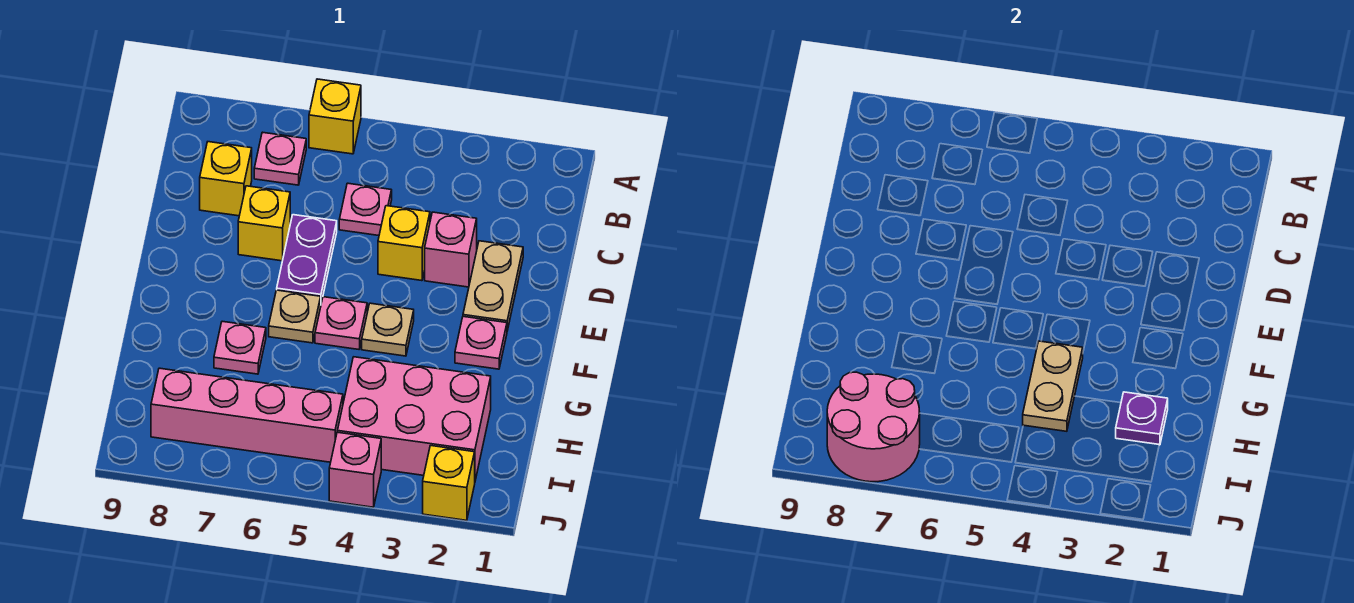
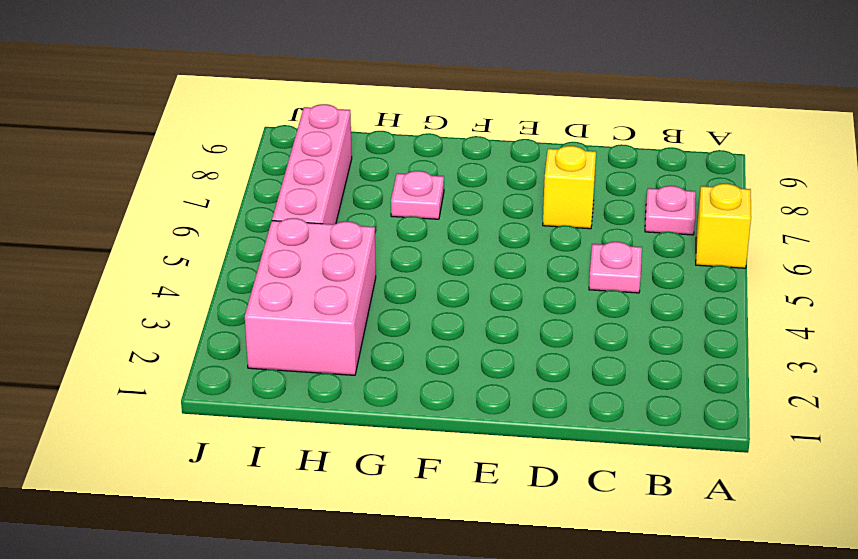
none -> yellow 1x1 brick [200,142,252,216]
none -> tan 1x2 plate [463,241,523,331]
none -> pink 1x1 brick [425,212,477,287]

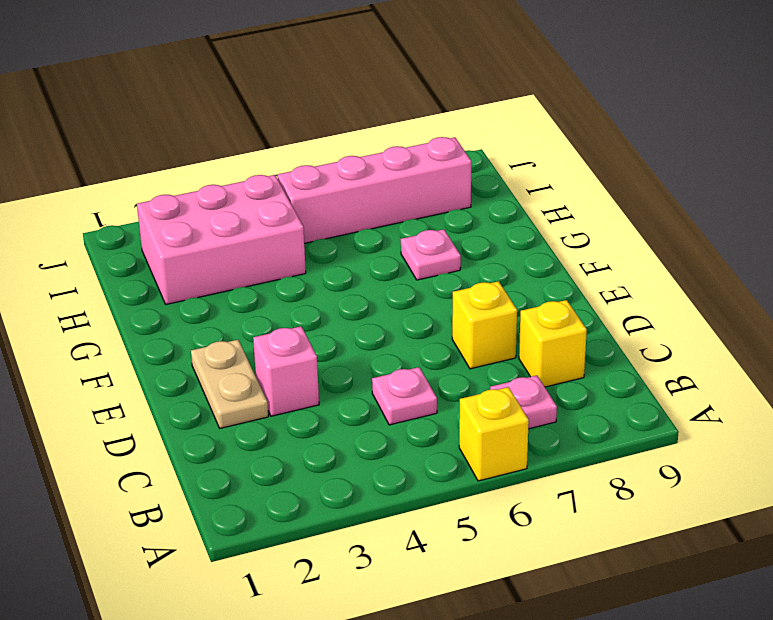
none -> yellow 1x1 brick [378,206,430,281]
none -> purple 1x2 plate [277,215,337,303]
none -> pink 1x1 plate [455,317,507,369]

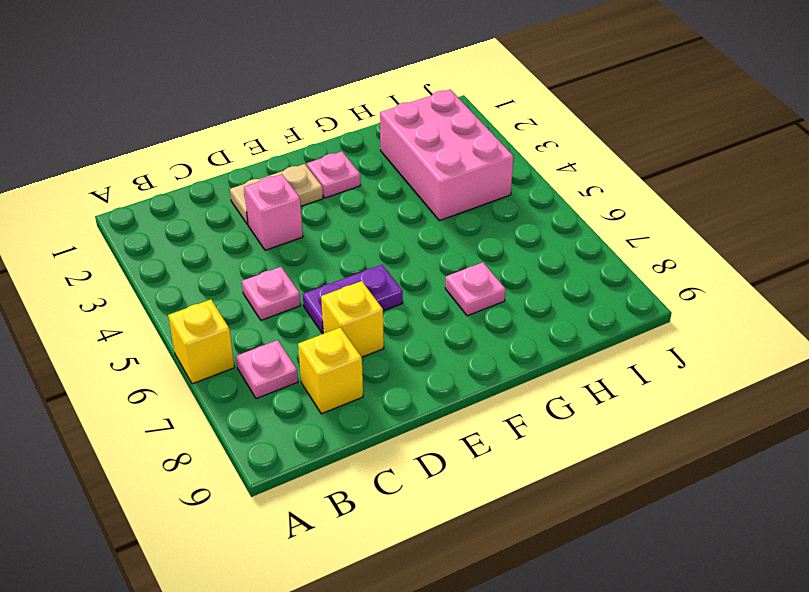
none -> yellow 1x1 brick [378,206,430,281]
none -> tan 1x1 plate [362,303,414,356]
none -> pink 1x1 plate [315,297,367,349]

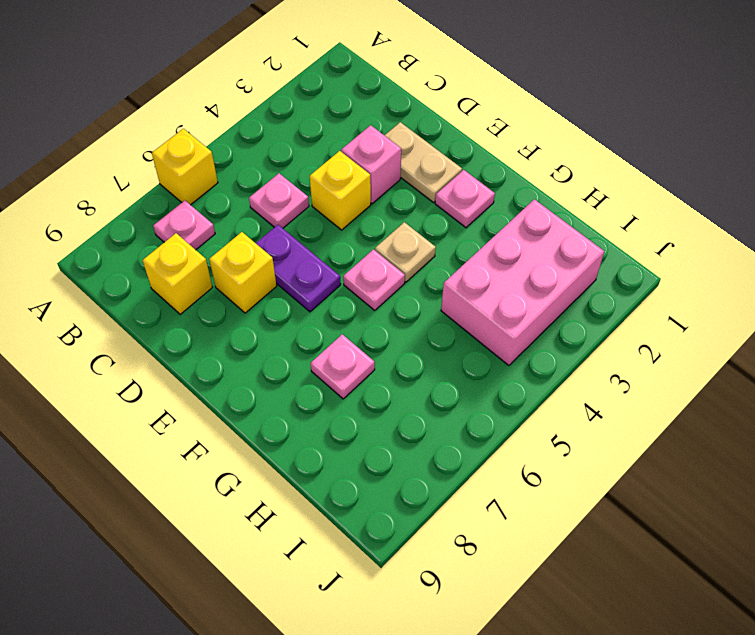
none -> tan 1x1 plate [269,290,321,343]
none -> pink 1x4 brick [151,368,343,462]
none -> yellow 1x1 brick [423,446,475,520]

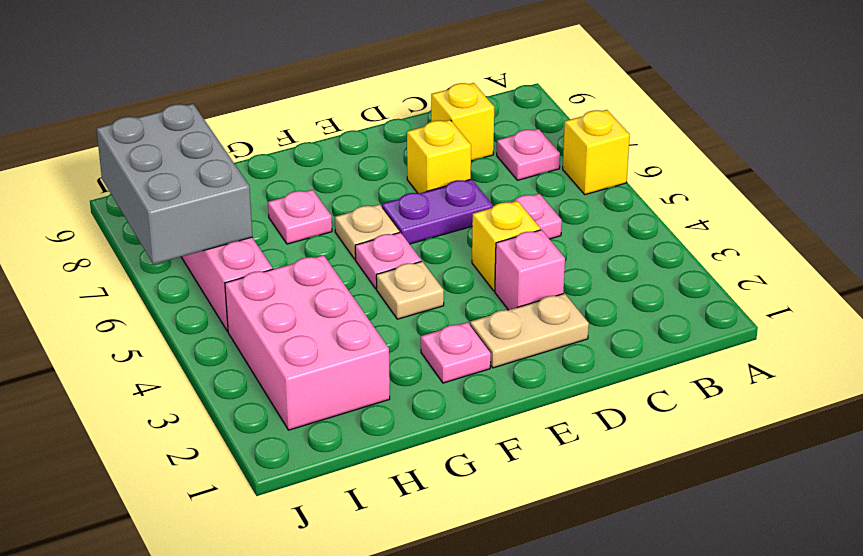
grey 2x3 brick [96,104,252,264] -> pink 2x2 round brick [827,372,920,482]
none -> yellow 1x1 brick [423,446,475,520]
none -> pink 1x1 brick [329,432,381,507]
none -> tan 1x2 plate [1023,341,1083,431]

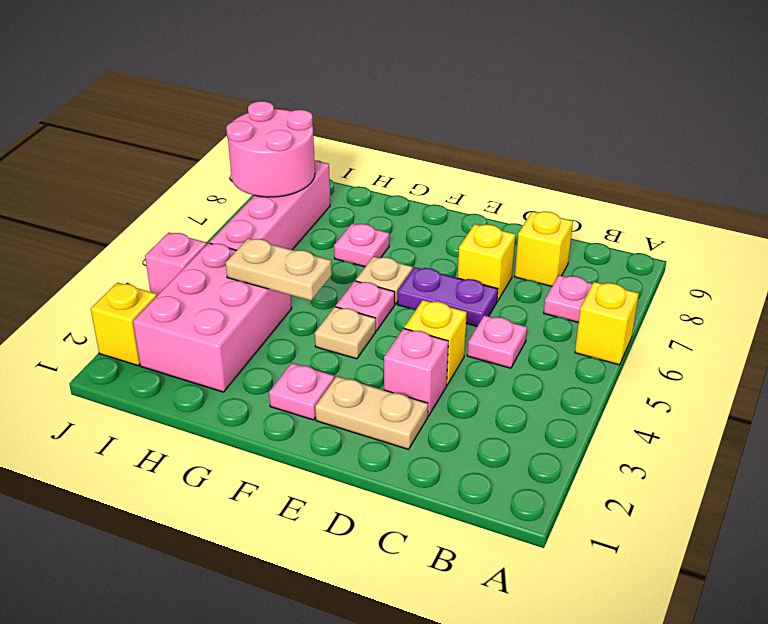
none -> purple 1x1 plate [1116,392,1168,445]

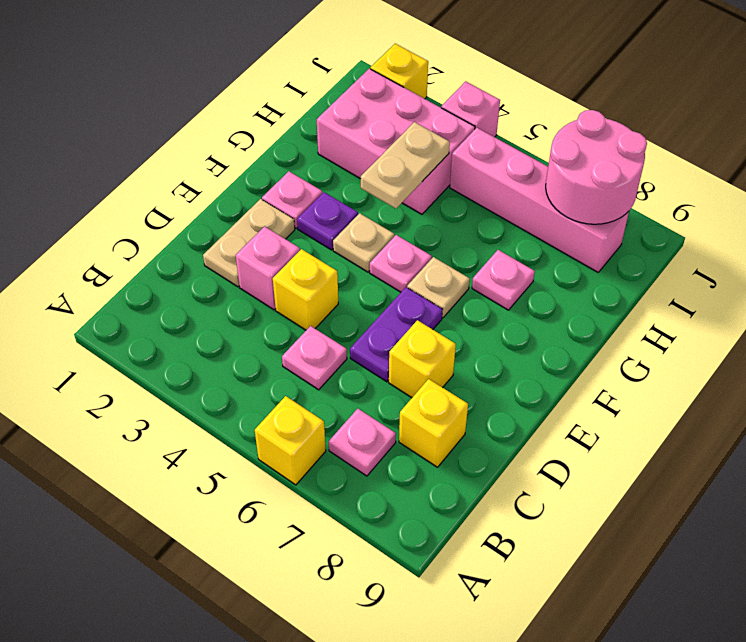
purple 1x1 plate [297,192,358,250] -> purple 1x1 plate moved to [1116,392,1168,445]

